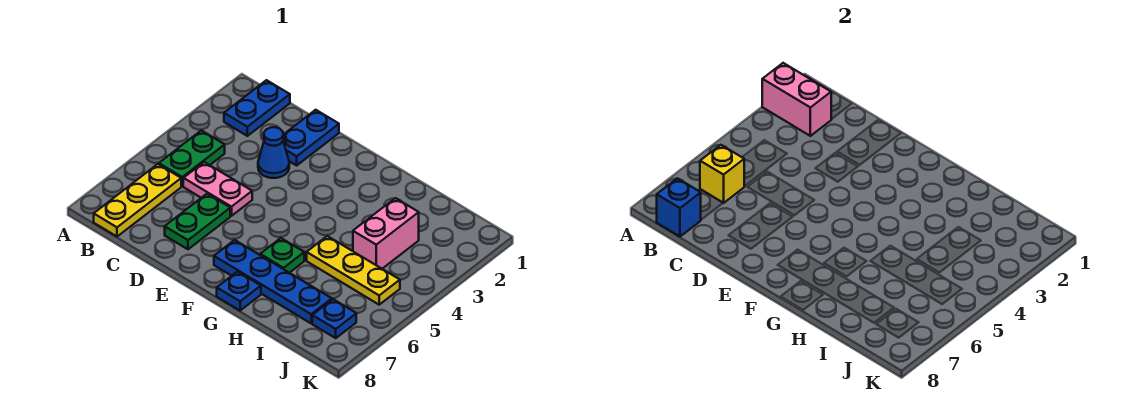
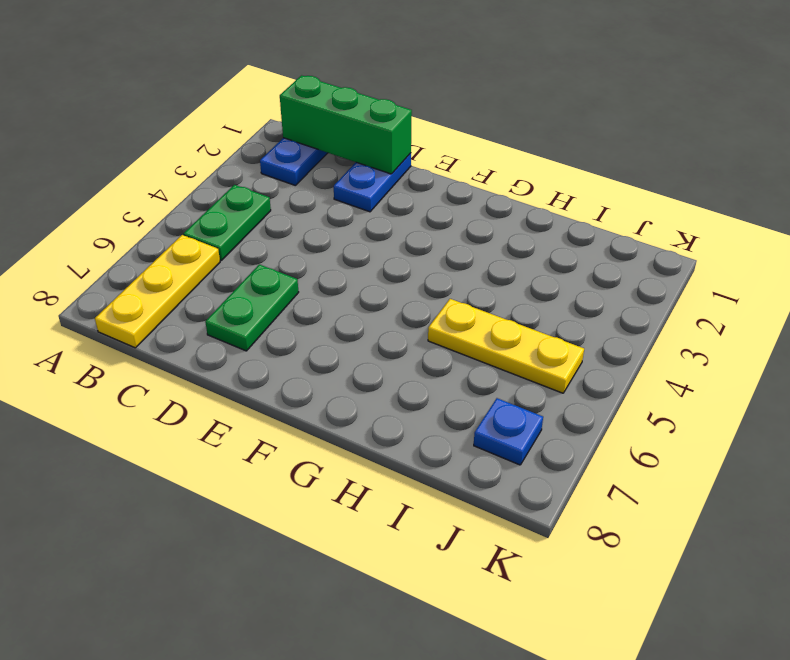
green 1x3 brick [280,75,412,174] -> none
none -> pink 1x2 plate [183,162,252,216]
none -> blue 1x1 cone [258,127,289,178]
none -> blue 1x4 plate [214,240,332,323]

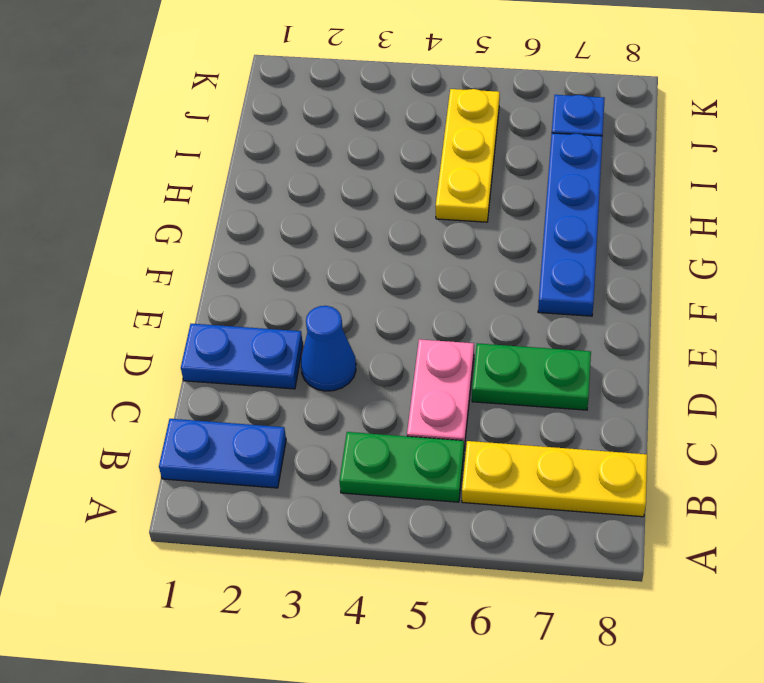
none -> green 1x1 plate [260,238,304,273]
none -> blue 1x1 plate [217,272,261,310]
none -> pink 1x2 brick [353,198,419,269]

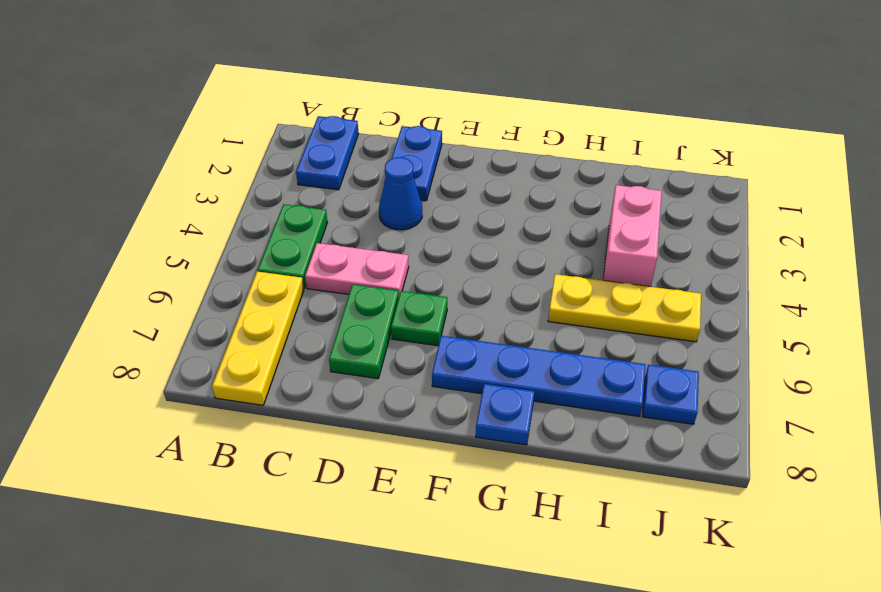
green 1x1 plate [391,291,447,346] -> green 1x1 plate moved to [260,238,304,273]
none -> pink 1x2 brick [762,63,831,136]
none -> yellow 1x1 brick [700,145,745,203]
none -> blue 1x1 brick [657,178,701,237]

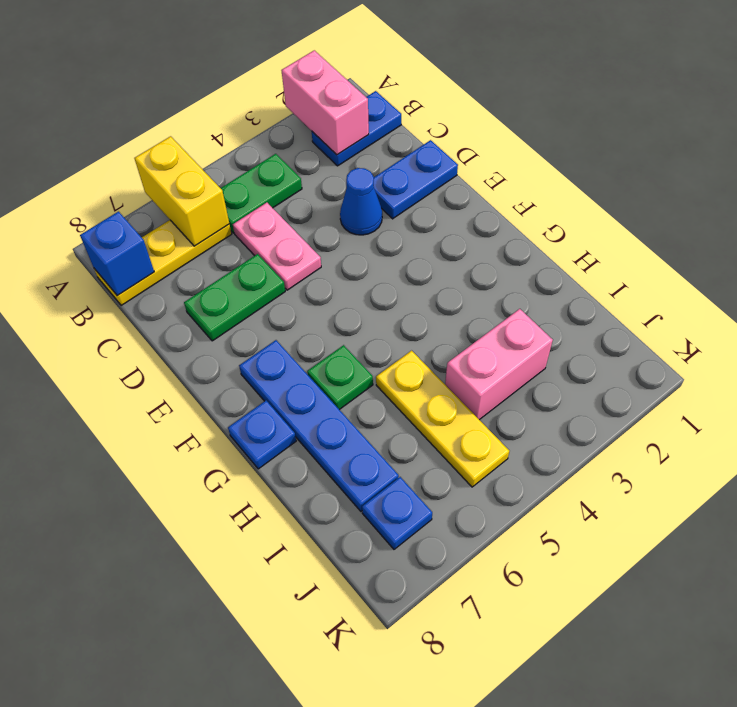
yellow 1x2 brick [135,136,229,246] -> yellow 1x1 brick [700,145,745,203]

